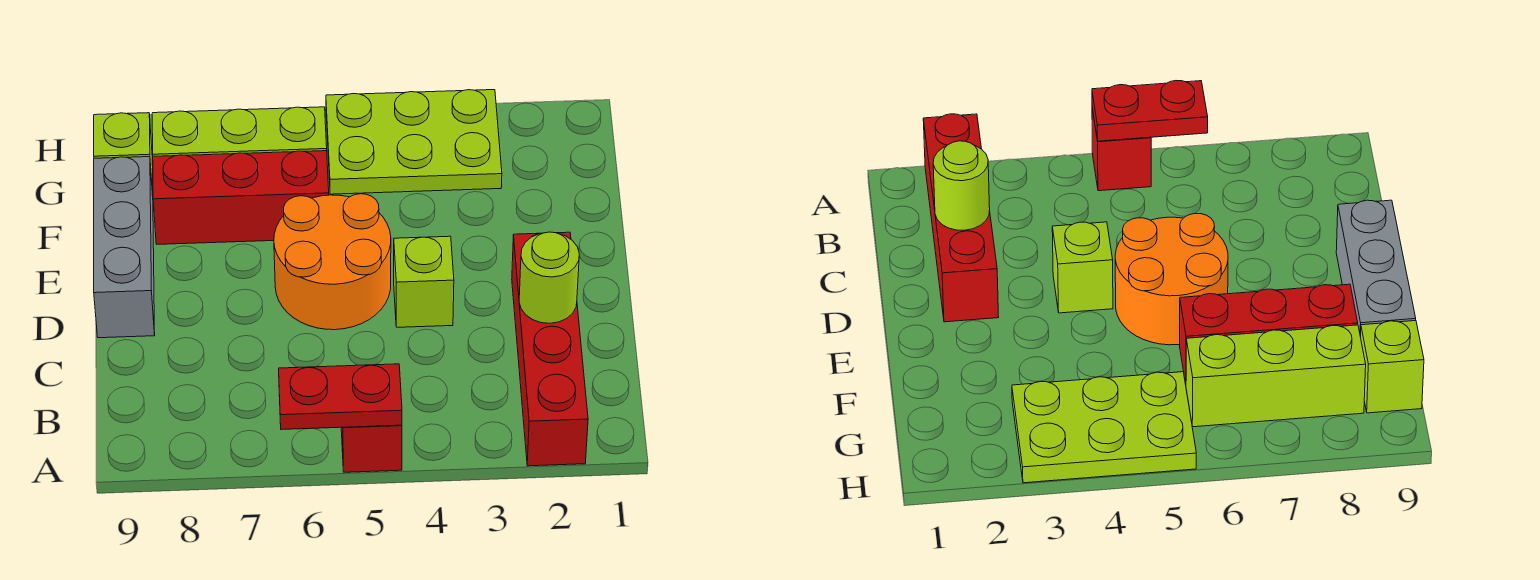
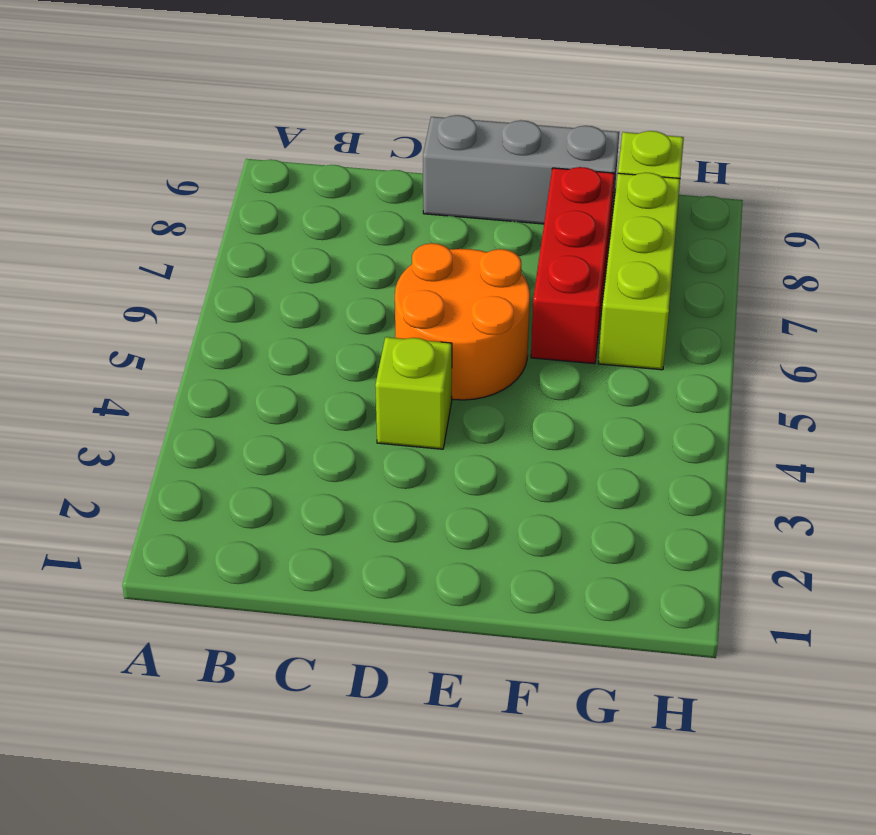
none -> red 1x4 brick [512,232,588,466]
none -> red 1x1 brick [341,425,402,472]

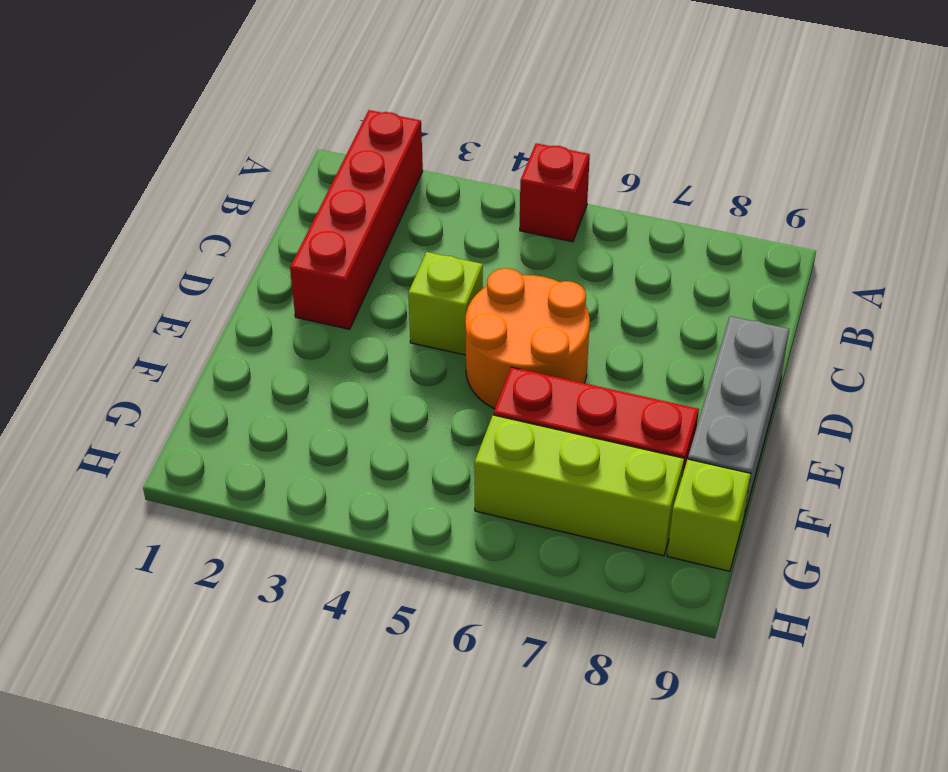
none -> lime 2x3 plate [326,90,502,194]
none -> red 1x2 plate [279,364,402,430]

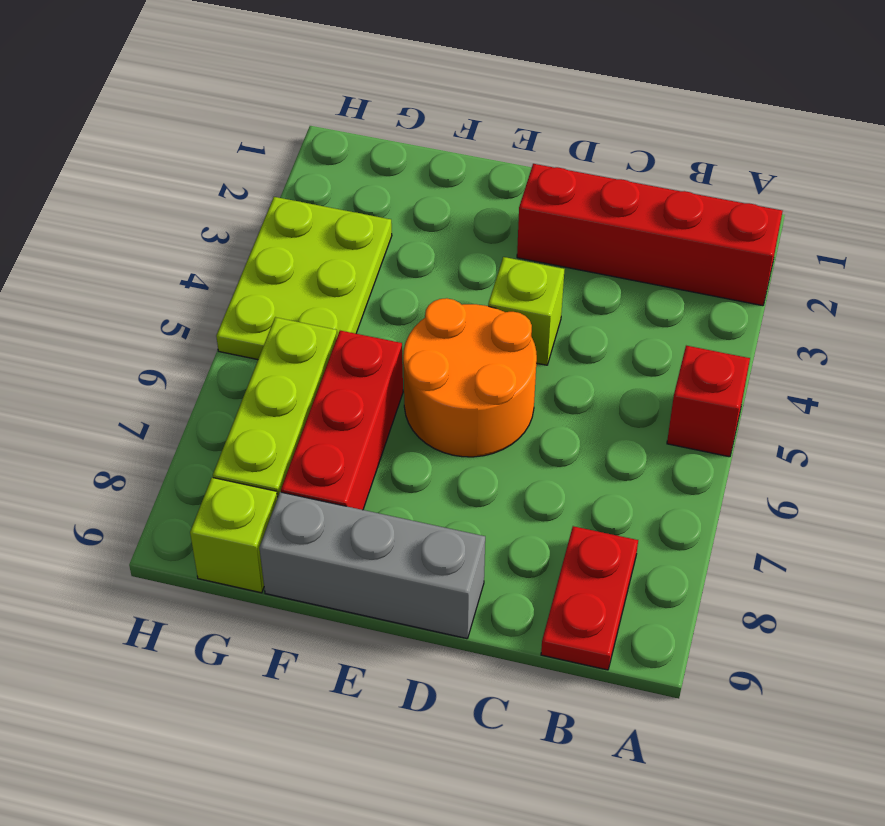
red 1x2 plate [541,526,638,670] -> red 1x2 plate moved to [279,364,402,430]
none -> lime 1x1 round brick [519,232,579,323]

